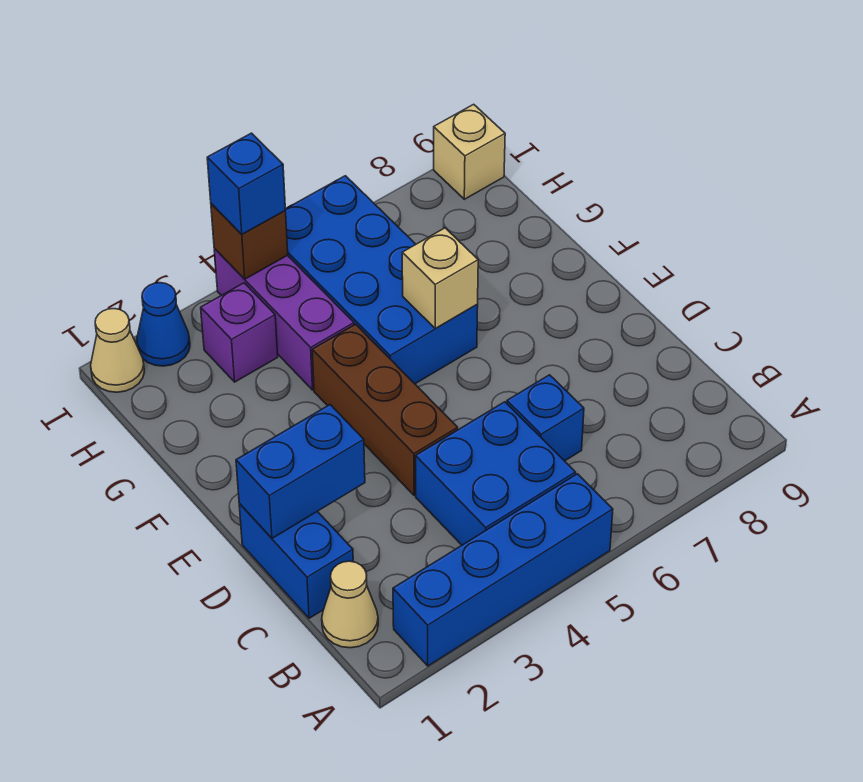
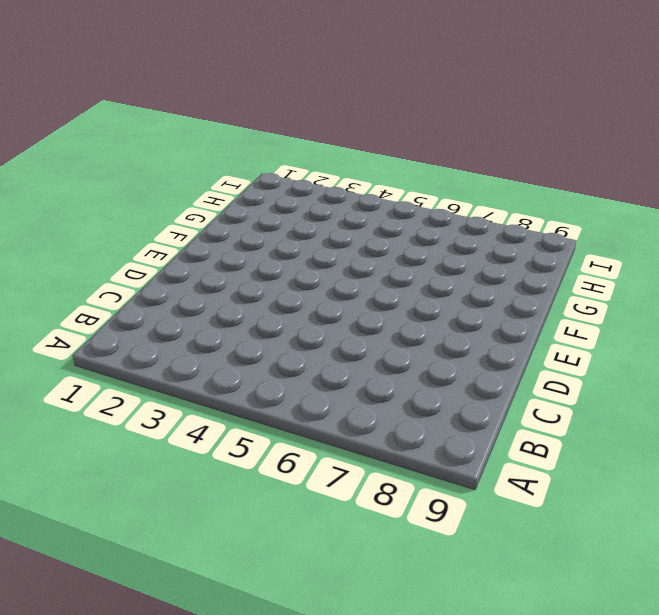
none -> blue 1x4 brick [393,474,613,666]
none -> tan 1x1 cone [322,561,378,648]
none -> blue 2x2 brick [416,402,576,545]

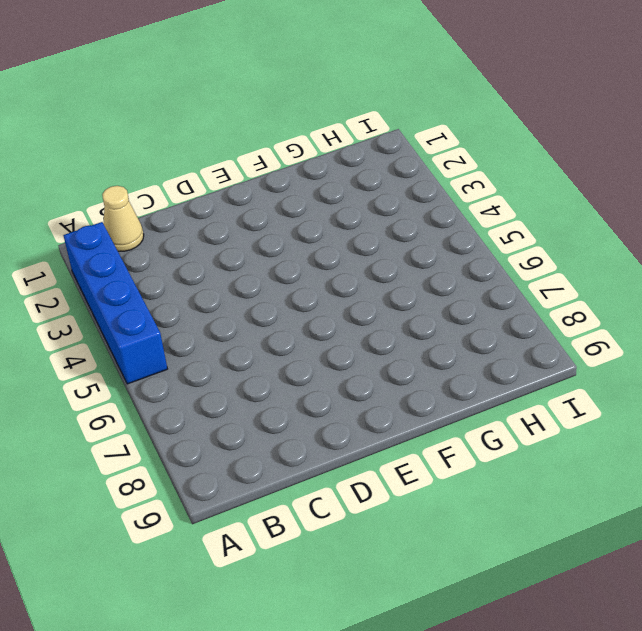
none -> blue 2x2 brick [416,402,576,545]
none -> blue 1x2 brick [239,504,353,618]
none -> blue 1x1 brick [507,375,584,461]

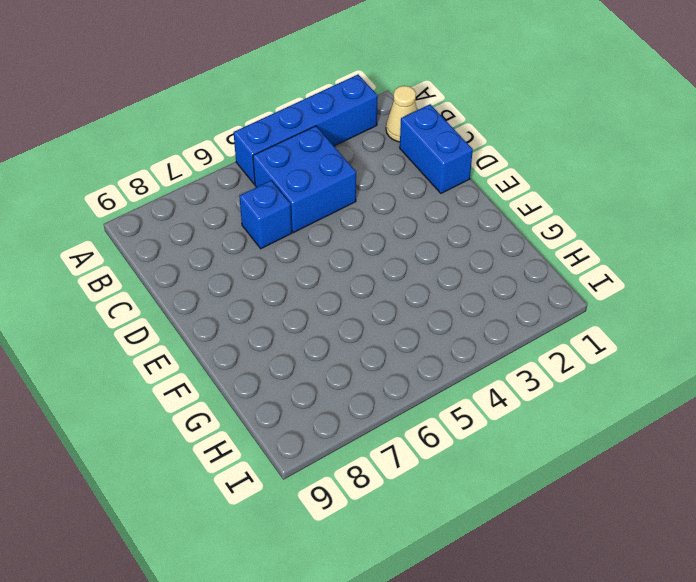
none -> brown 1x3 brick [312,324,458,496]
none -> blue 2x4 brick [285,176,478,384]
none -> purple 1x3 brick [214,249,354,390]

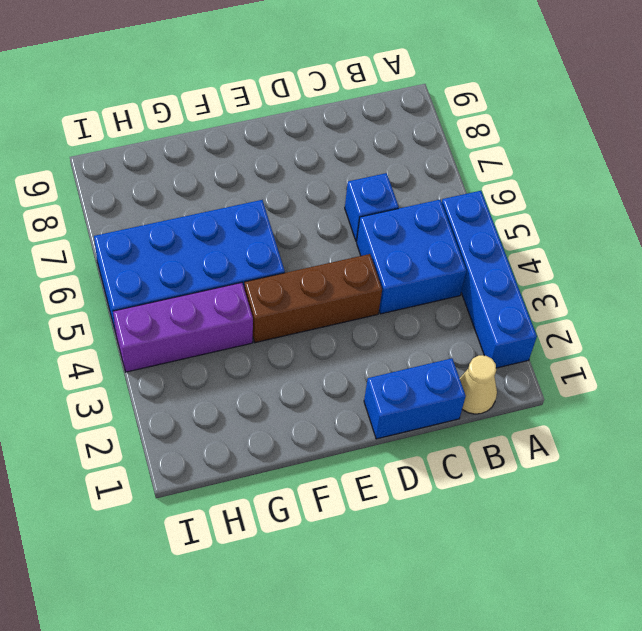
none -> purple 1x1 brick [201,283,278,382]
none -> tan 1x1 cone [91,309,144,392]
none -> blue 1x1 cone [137,283,190,366]

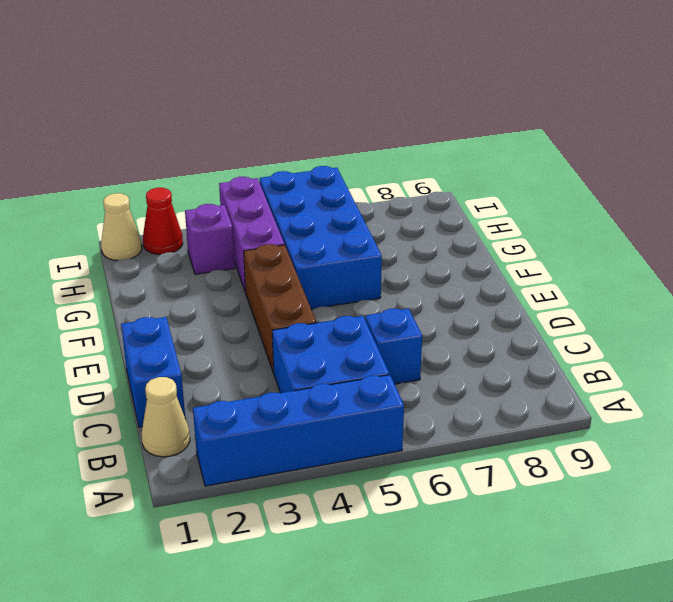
red 1x1 cone [143,188,183,255] -> blue 1x1 cone [137,283,190,366]
none -> tan 1x1 brick [434,104,505,199]
none -> blue 1x2 brick [236,405,365,538]
none -> tan 1x1 brick [402,228,478,328]

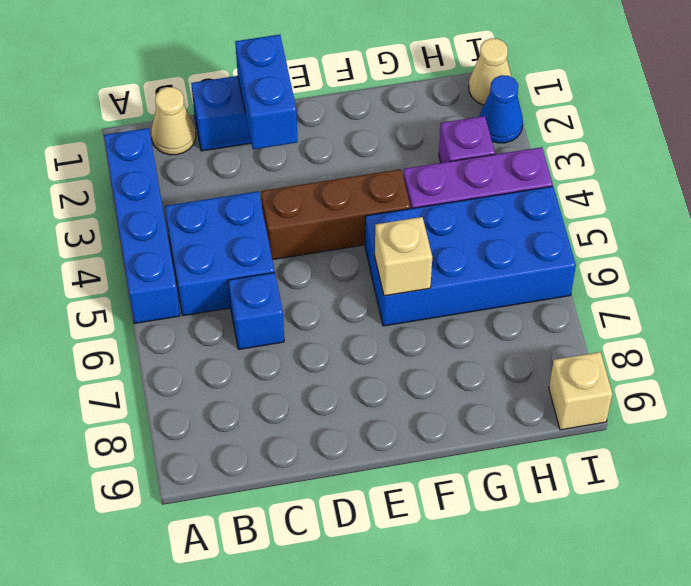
none -> brown 1x1 brick [211,204,288,279]
none -> blue 1x1 brick [207,133,285,234]

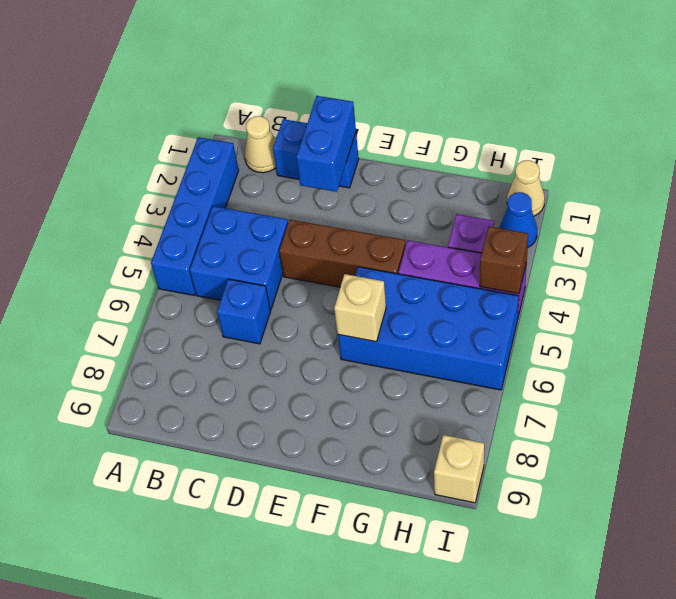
none -> blue 1x1 brick [207,133,285,234]

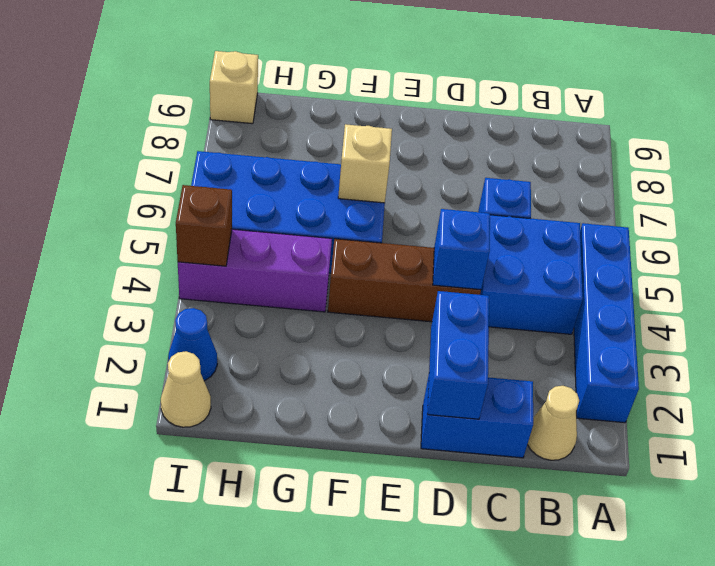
blue 1x1 brick [433,209,490,290] -> blue 1x1 brick moved to [207,133,285,234]
none -> purple 1x1 brick [201,283,278,382]

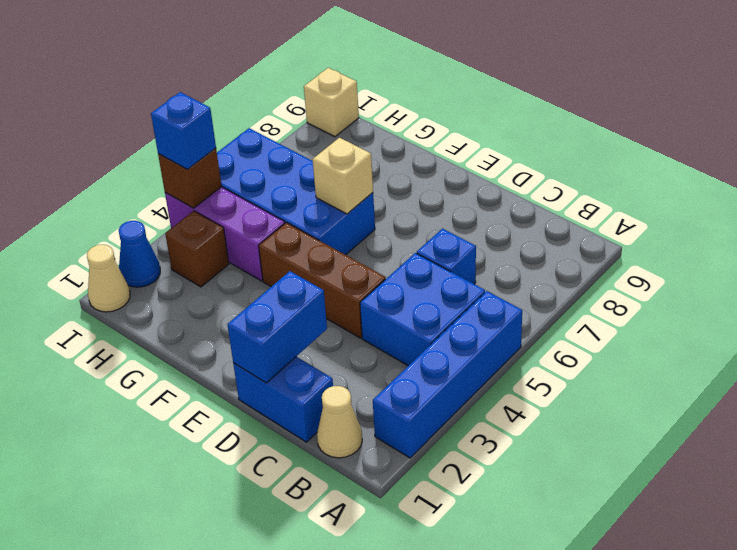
brown 1x1 brick [165,211,229,287] -> purple 1x1 brick [201,283,278,382]

